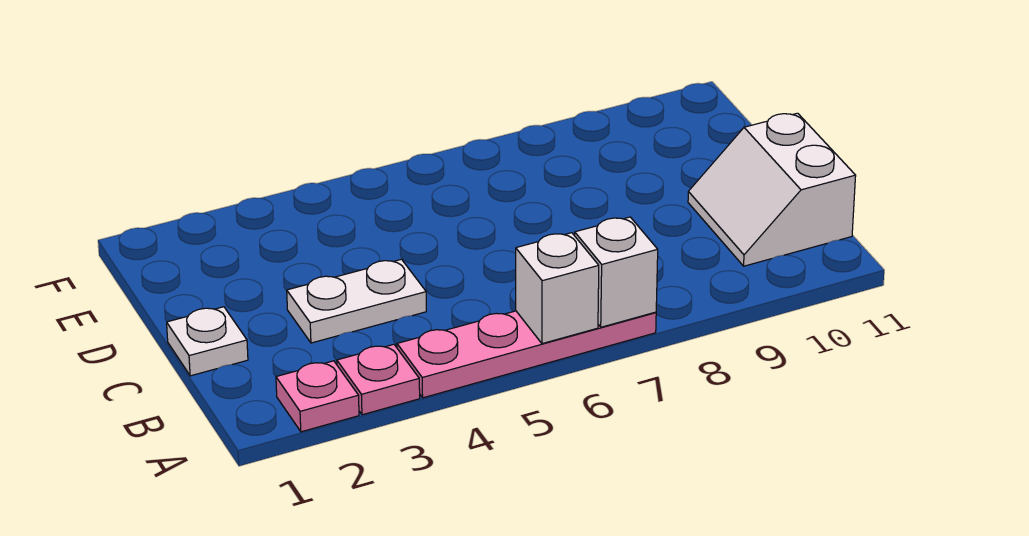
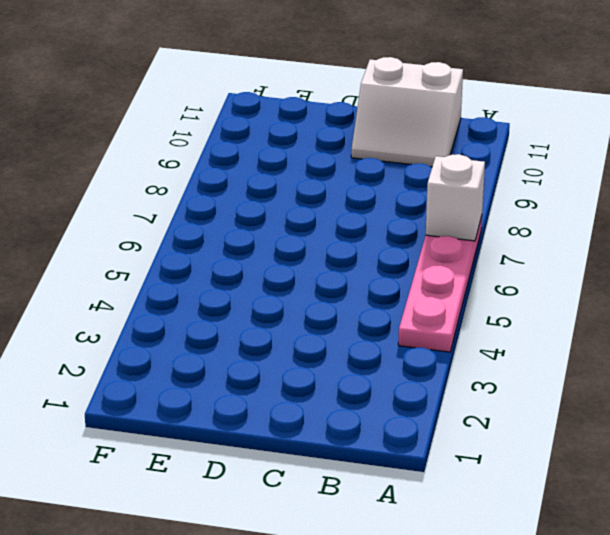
none -> pink 1x1 plate [276,361,359,432]
none -> pink 1x1 plate [337,344,420,415]

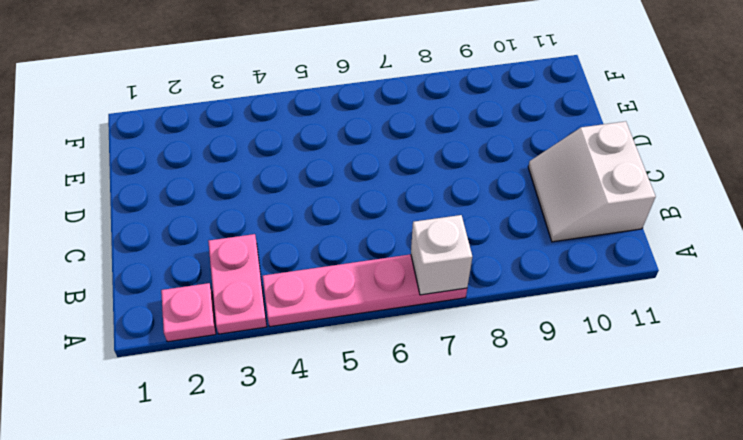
pink 1x2 plate [208,234,267,334] -> pink 1x1 plate [337,344,420,415]
none -> white 1x1 plate [167,307,248,376]
none -> white 1x2 plate [287,259,426,343]

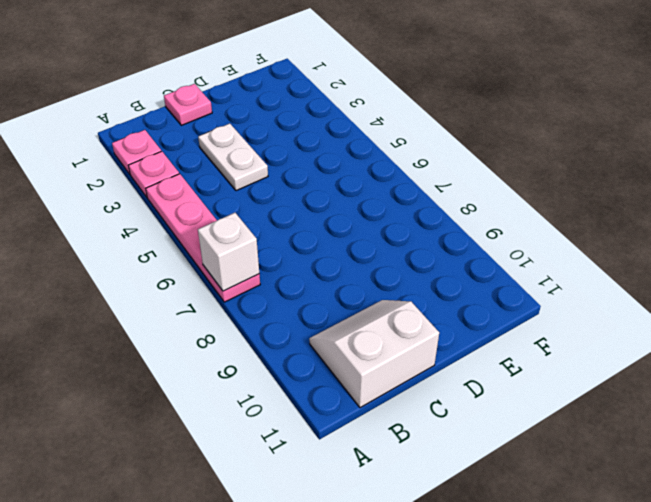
pink 1x1 plate [164,84,212,125] -> white 1x1 plate [167,307,248,376]
none -> white 1x1 brick [516,233,599,344]

